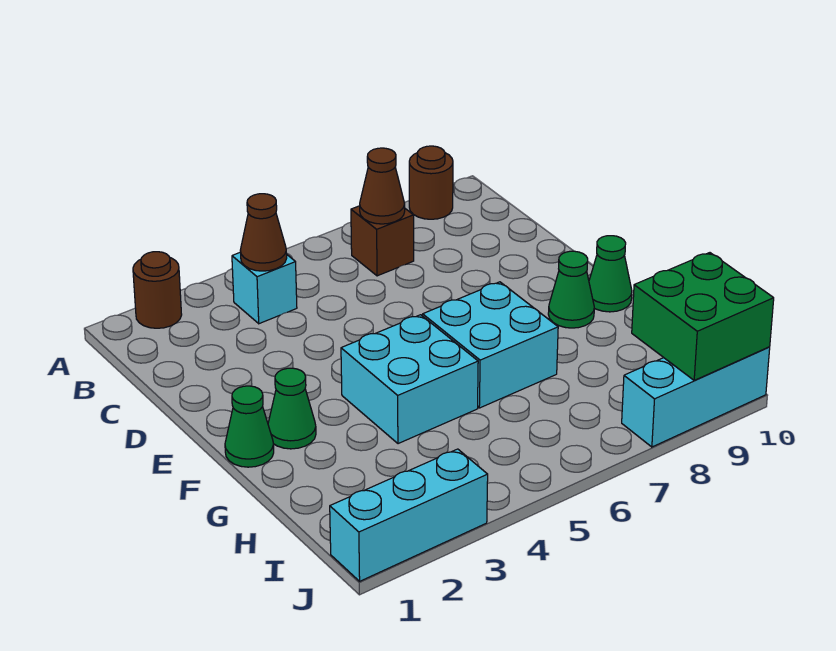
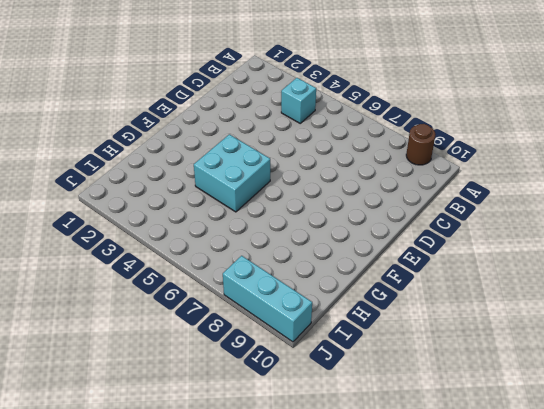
none -> brown 1x1 round brick [133,252,182,328]
none -> brown 1x1 brick [351,206,414,276]
none -> green 1x1 cone [225,386,274,467]

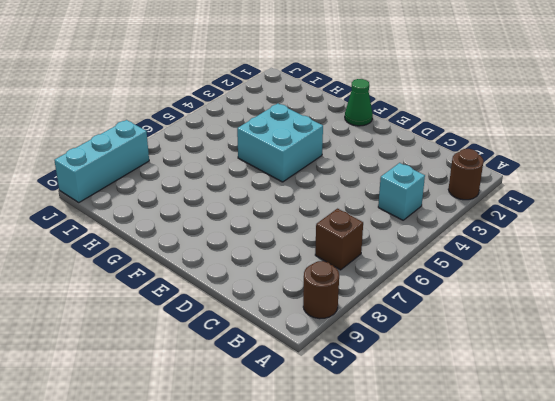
none -> green 1x1 cone [268,368,316,449]
none -> cyan 2x2 brick [423,282,558,408]
none -> green 1x1 cone [548,251,594,328]

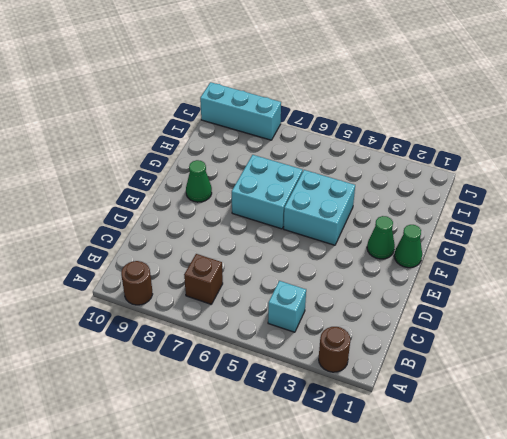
none -> green 1x1 cone [589,236,632,312]
none -> cyan 1x3 brick [330,449,488,581]
none -> brown 1x1 cone [240,194,287,271]

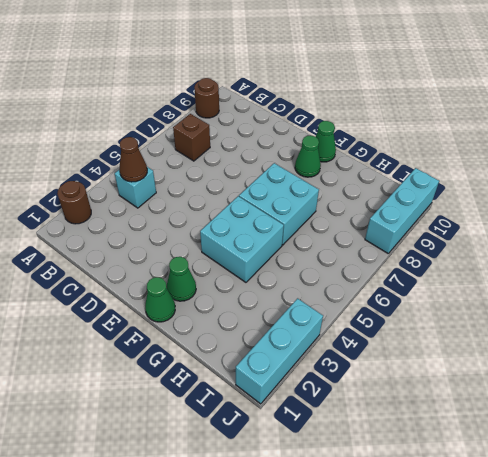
none -> brown 1x1 cone [360,148,405,224]
none -> green 2x2 brick [632,253,774,380]

